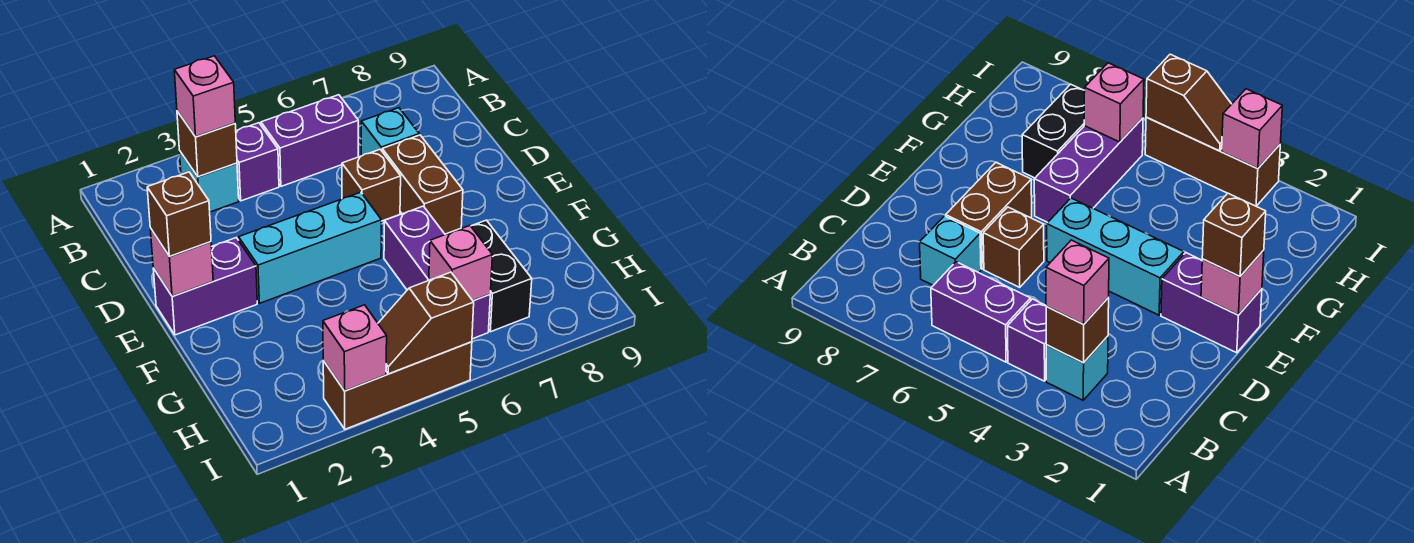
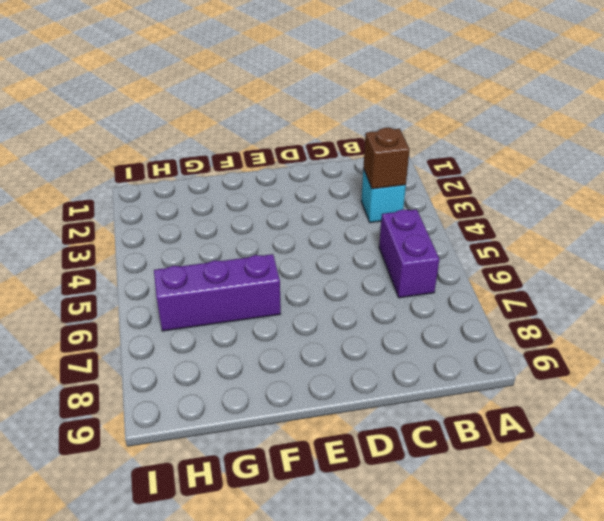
none -> purple 1x1 brick [236,123,279,201]
none -> cyan 1x1 brick [361,108,419,156]
none -> brown 1x1 brick [342,149,401,221]

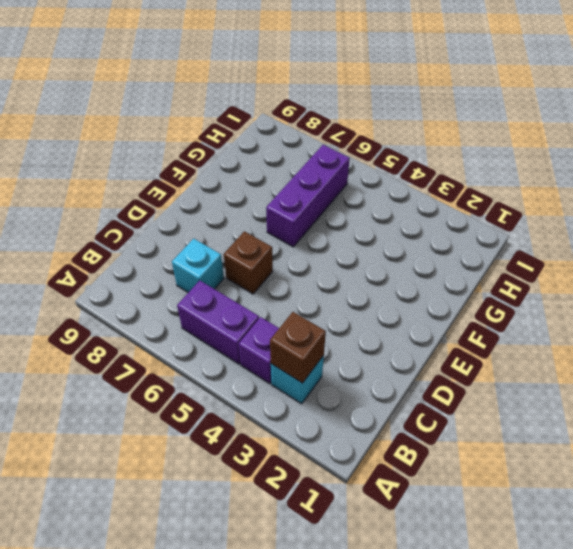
none -> brown 1x2 brick [382,135,463,234]
none -> purple 1x2 brick [153,238,257,335]
none -> cyan 1x3 brick [239,192,381,303]

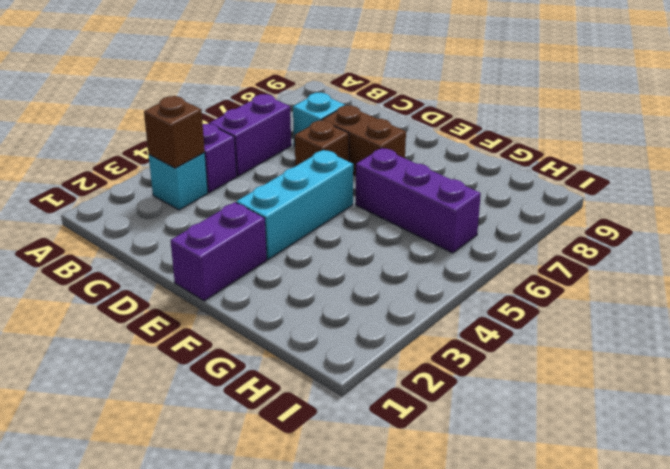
none -> black 1x2 brick [471,220,532,332]
none -> brown 1x3 brick [323,342,472,429]
none -> pink 1x1 brick [150,228,213,296]

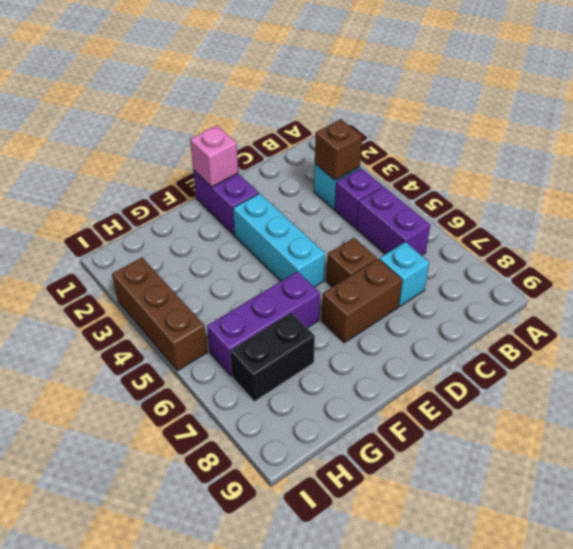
none -> pink 1x1 brick [429,226,492,301]
none -> pink 1x1 brick [323,305,387,391]
none -> brown 1x2 slope [378,272,474,374]

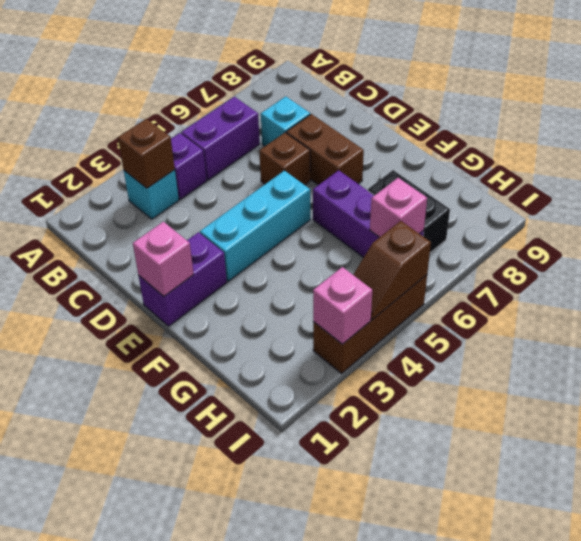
none -> pink 1x1 brick [174,56,235,137]
none -> brown 1x1 brick [147,172,211,256]

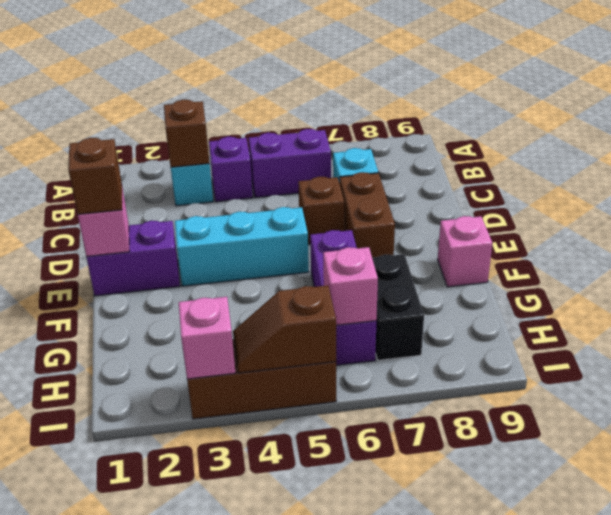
pink 1x1 brick [438,216,493,287] -> pink 1x1 brick moved to [174,56,235,137]

